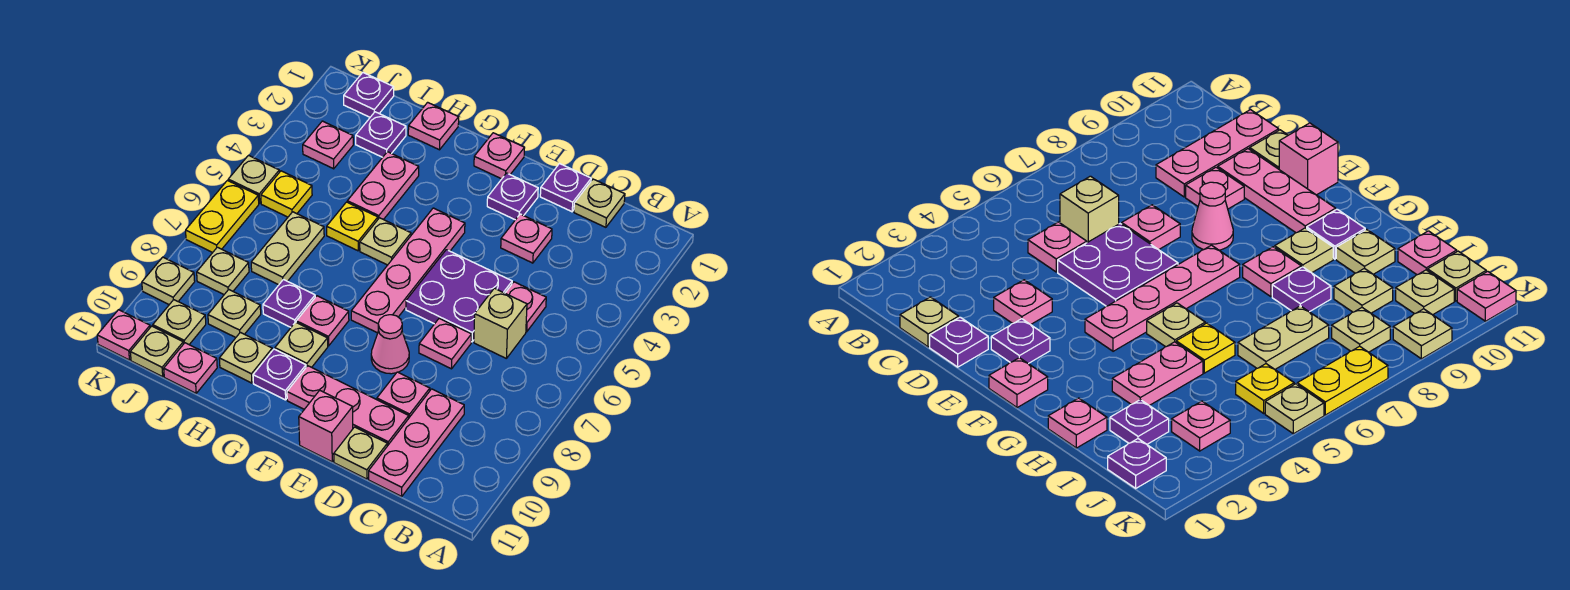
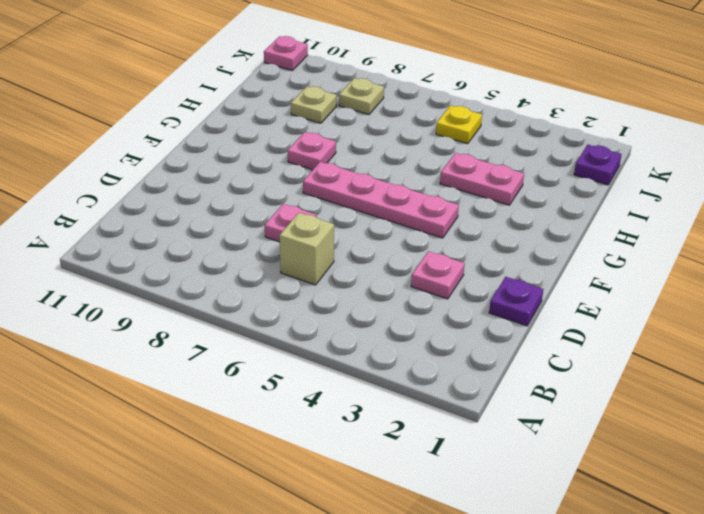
none -> tan 1x1 plate [574,179,625,227]
none -> pink 1x1 plate [505,282,546,332]
none -> pink 1x3 plate [369,389,464,496]
none -> purple 2x2 plate [406,250,512,342]

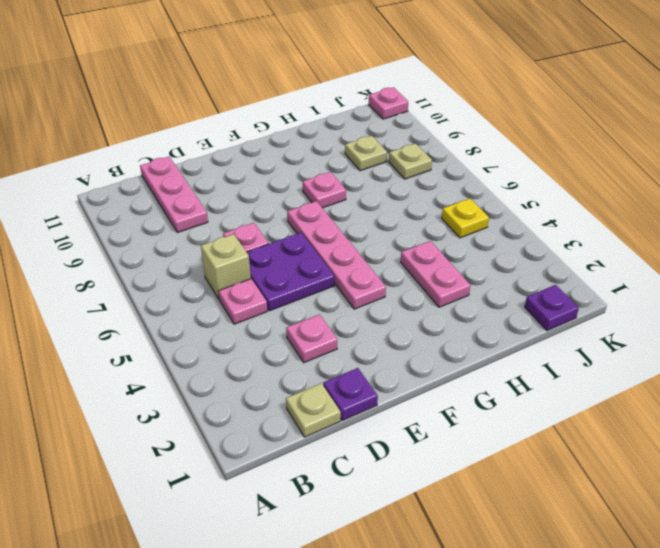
none -> pink 1x1 plate [377,372,430,417]
none -> pink 1x3 plate [287,366,409,446]
none -> tan 1x1 plate [334,427,387,479]
none -> purple 1x1 plate [487,173,538,220]

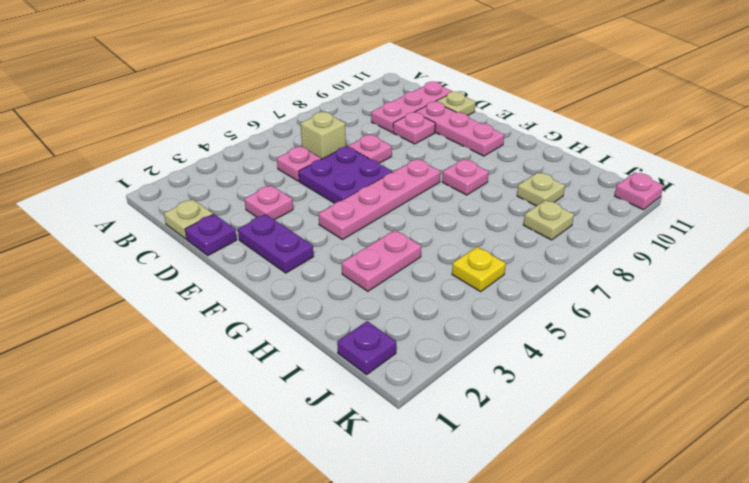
purple 1x2 plate [238,214,313,273] -> purple 1x1 plate [487,173,538,220]
none -> pink 1x1 cone [371,315,409,374]
none -> pink 1x1 brick [299,390,353,462]
none -> pink 1x1 plate [474,133,524,179]
none -> tan 1x1 plate [360,218,411,265]

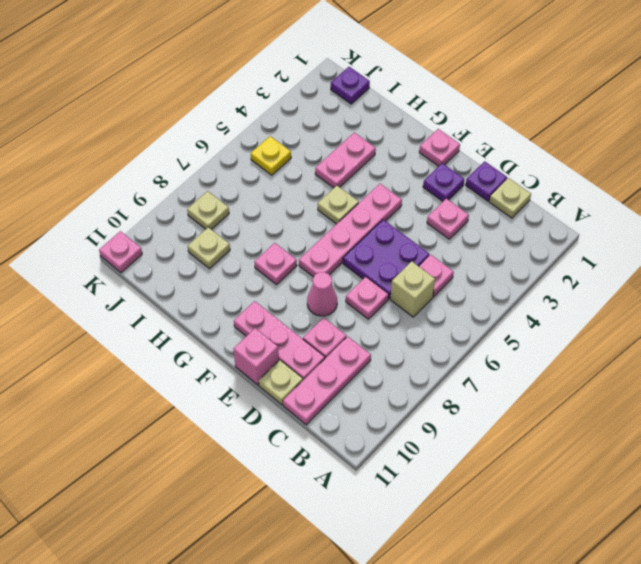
none -> tan 1x1 plate [275,322,328,367]
none -> purple 1x1 plate [253,349,306,400]
none -> pink 1x1 plate [408,102,459,150]
none -> yellow 1x1 plate [327,202,378,251]

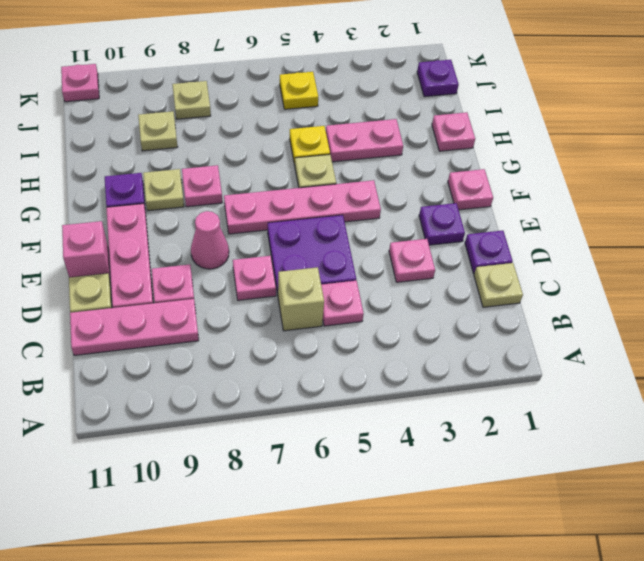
none -> purple 1x1 plate [263,280,315,327]
none -> tan 1x1 plate [219,332,272,383]
none -> purple 1x1 plate [356,112,406,157]
none -> tan 1x2 plate [251,212,324,285]

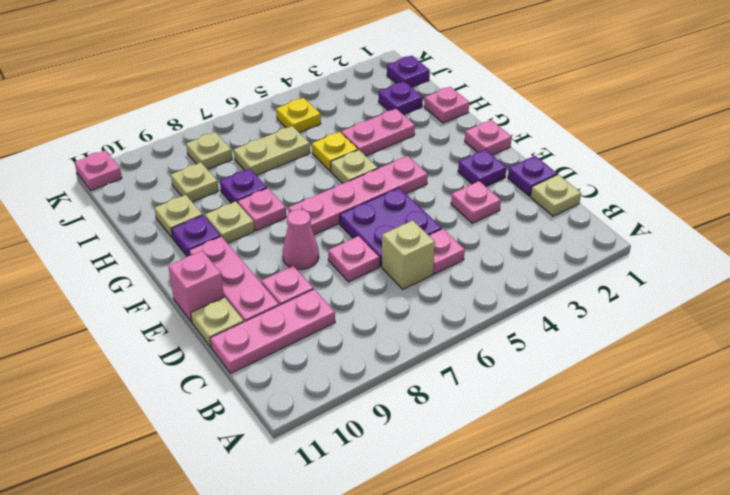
none -> pink 1x1 plate [164,343,217,393]
none -> pink 1x1 plate [303,121,353,169]
none -> tan 1x1 plate [153,300,206,344]
none -> tan 1x1 plate [130,326,183,377]

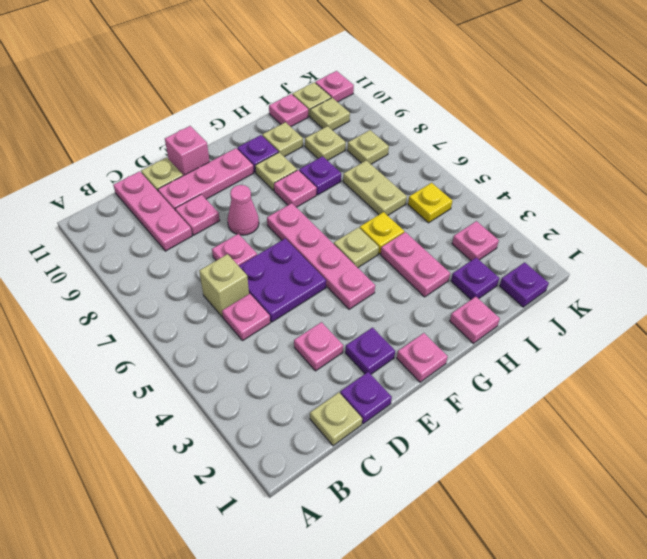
none -> tan 1x1 plate [228,155,279,203]
none -> yellow 1x2 plate [186,181,259,253]
none -> tan 1x1 plate [142,257,195,305]

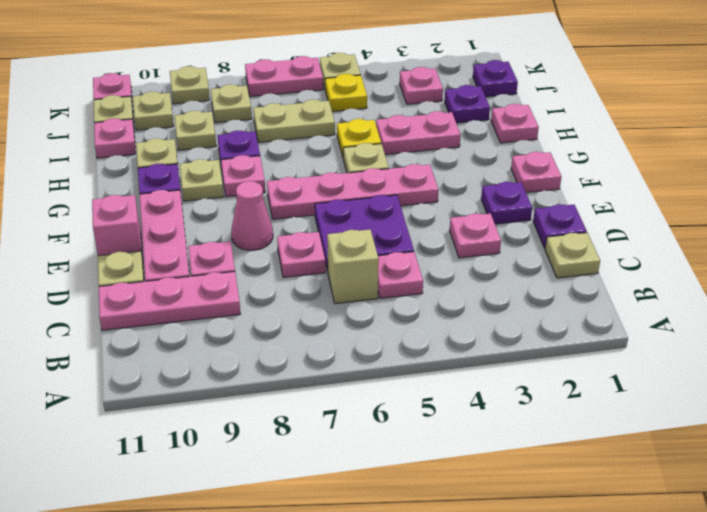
pink 1x2 plate [245,56,323,97] -> yellow 1x2 plate [186,181,259,253]

